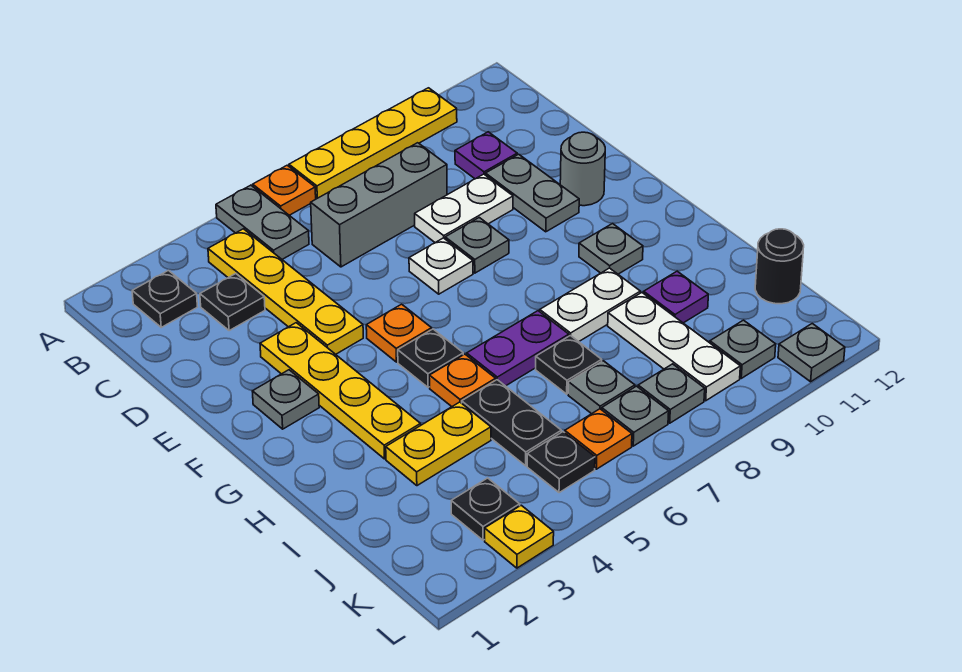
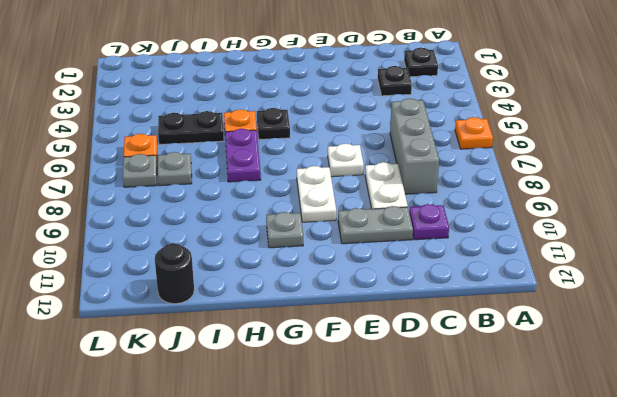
white 1x2 plate [297,166,336,222] -> white 1x2 plate moved to [540,268,640,342]
none -> grey 1x2 plate [216,185,309,259]
none -> yellow 1x4 plate [289,88,457,199]
none -> yellow 1x4 plate [208,229,363,354]
none -> yellow 1x4 plate [260,323,421,459]

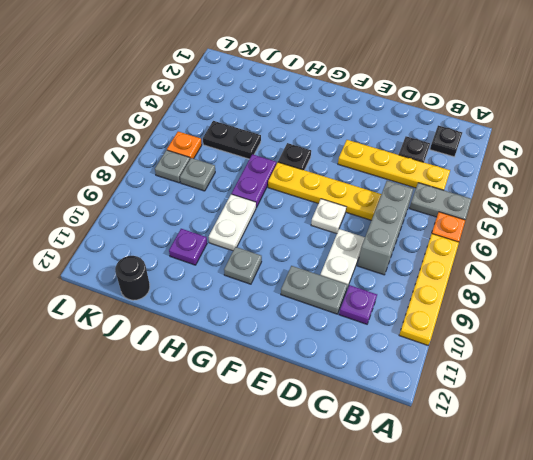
yellow 1x4 plate [268,162,381,220] -> yellow 1x4 plate moved to [260,323,421,459]
none -> grey 1x1 plate [445,218,509,273]
none -> grey 1x1 round brick [560,132,605,206]
none -> grey 1x1 plate [252,370,319,429]
none -> orange 1x1 plate [366,304,432,362]

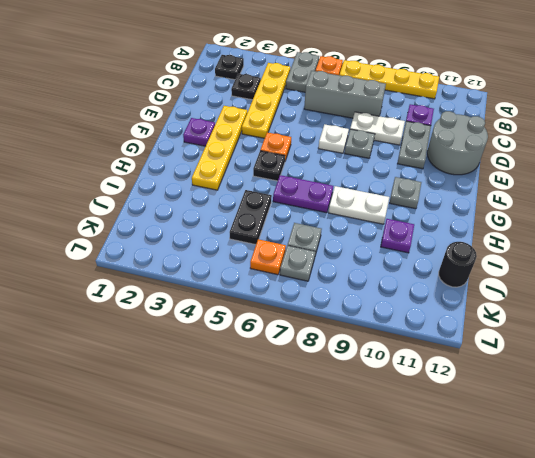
grey 2x2 round brick [427,111,488,175] -> grey 1x1 round brick [560,132,605,206]
purple 1x1 plate [183,118,215,146] -> grey 1x1 plate [252,370,319,429]
none -> orange 1x1 plate [429,354,496,406]
none -> yellow 1x2 plate [386,402,491,486]
none -> black 1x1 plate [536,335,602,394]
none -> white 1x3 plate [608,293,740,401]

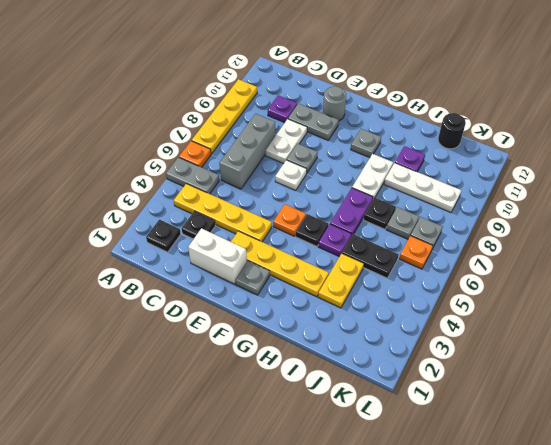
white 1x2 brick [188,228,247,284] -> none
purple 1x1 plate [318,224,352,257] -> orange 1x1 plate [429,354,496,406]
none -> black 1x1 plate [451,478,520,540]
none -> black 1x1 plate [527,432,595,493]
none -> grey 1x1 plate [638,364,705,423]
none -> grey 1x1 plate [710,320,776,378]

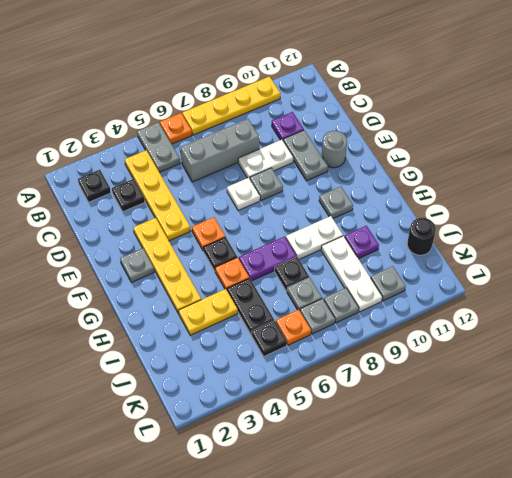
none -> black 1x1 plate [451,478,520,540]
none -> yellow 1x1 plate [485,505,554,568]
none -> grey 1x1 plate [778,324,845,382]

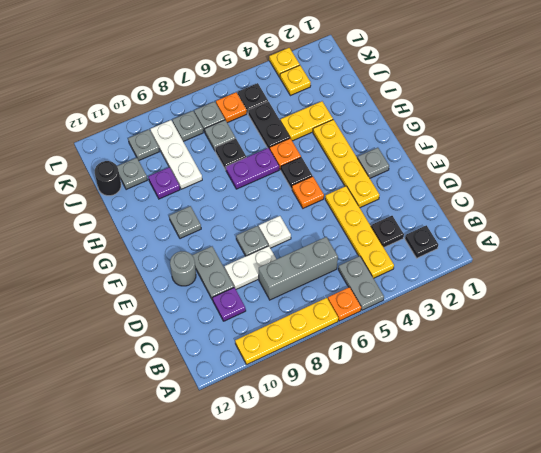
grey 1x1 plate [117,158,147,190] -> grey 1x1 plate moved to [778,324,845,382]
yellow 1x1 plate [280,65,311,96] -> black 1x1 plate [451,478,520,540]
none -> white 1x2 plate [540,268,640,342]

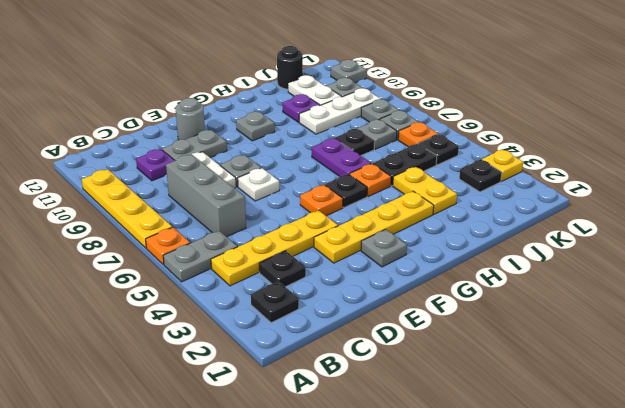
white 1x2 plate [288,75,342,106] -> white 1x2 plate moved to [540,268,640,342]

